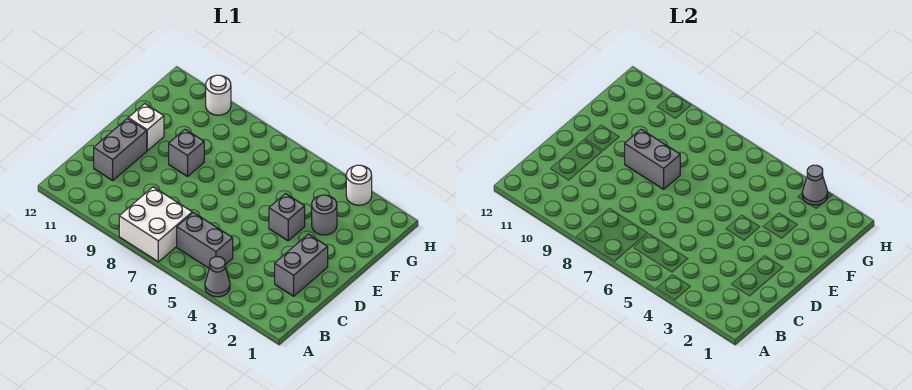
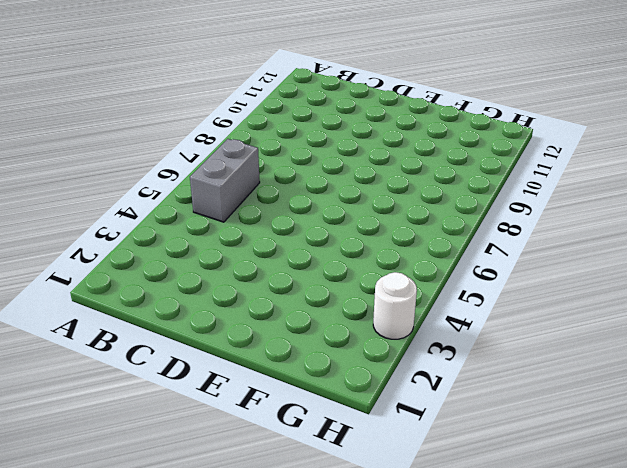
none -> grey 1x1 cone [205,257,230,297]
none -> white 2x2 brick [119,187,192,262]
none -> grey 1x2 brick [275,234,328,296]

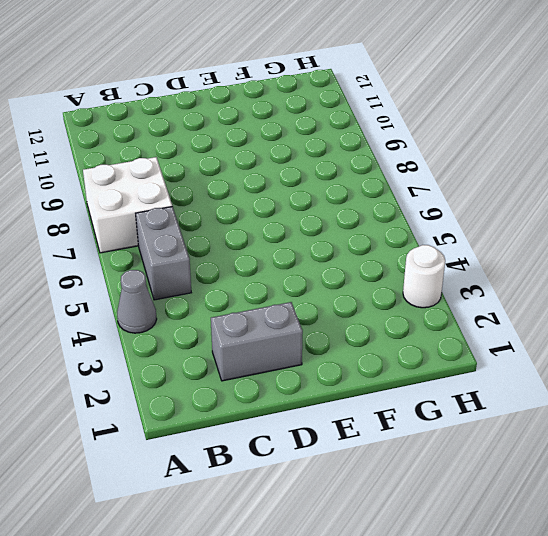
none -> grey 1x2 brick [94,119,147,180]
none -> grey 1x1 brick [269,194,305,241]
none -> grey 1x1 brick [169,129,204,176]

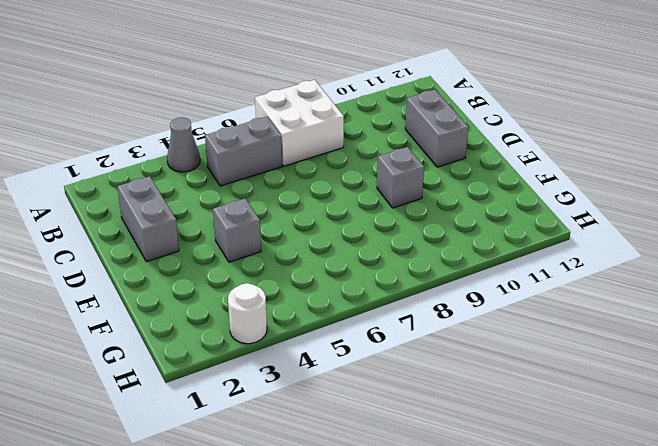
none -> white 1x1 brick [128,104,164,151]
none -> grey 1x1 round brick [312,195,337,235]
none -> white 1x1 round brick [206,75,231,115]

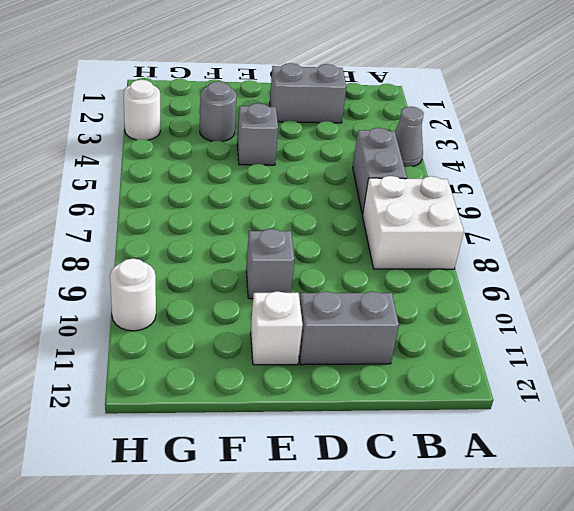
none -> grey 1x2 brick [625,129,680,189]
none -> grey 1x1 cone [802,165,828,205]

